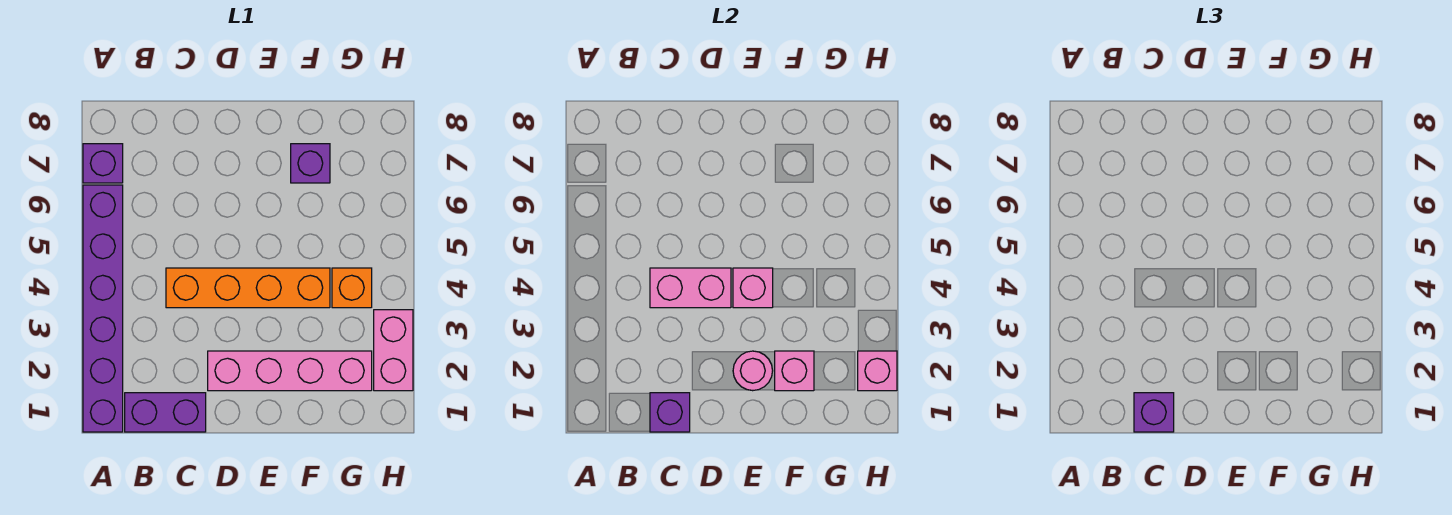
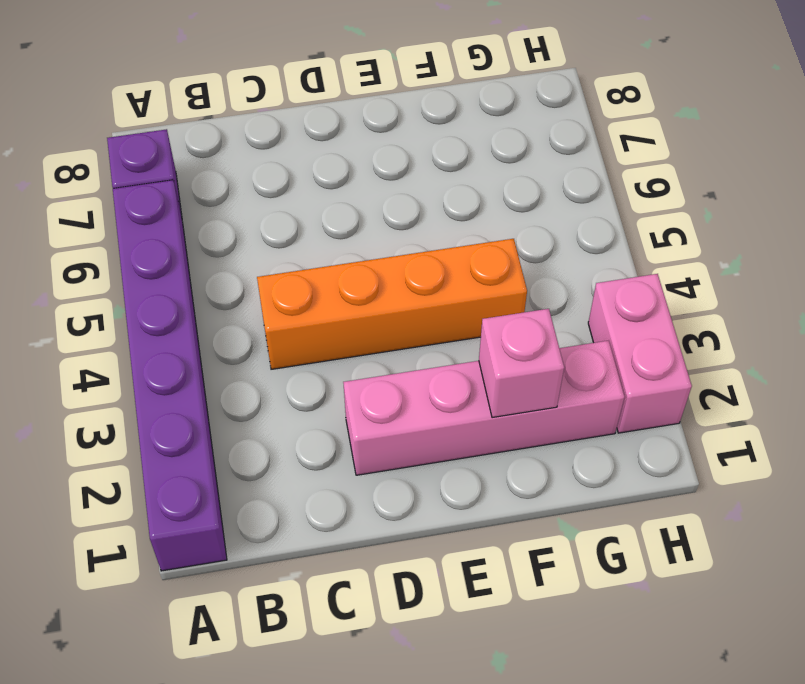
none -> purple 1x2 brick [125,393,206,432]
none -> purple 1x1 brick [291,144,330,183]
none -> orange 1x1 brick [332,268,372,308]

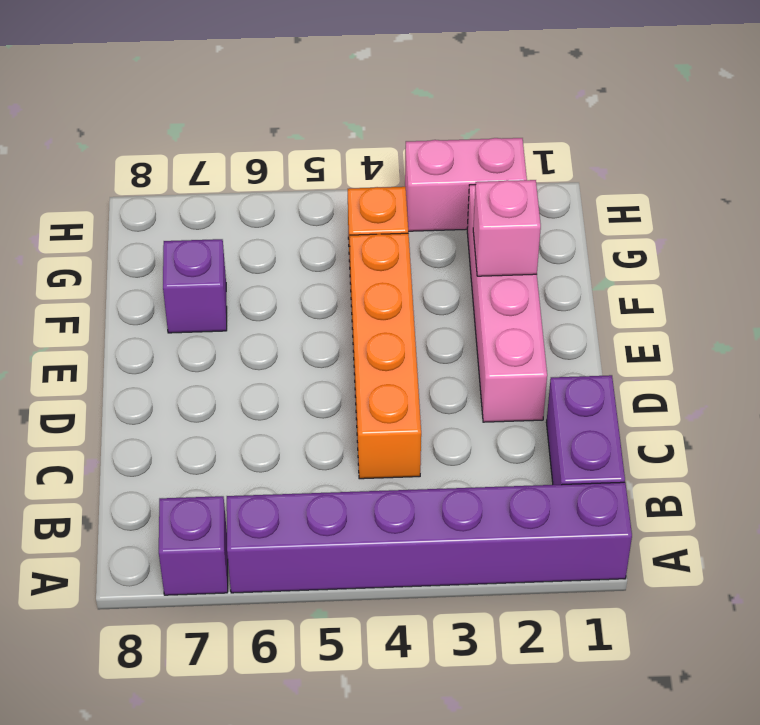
none -> purple 1x1 brick [650,393,690,432]
none -> pink 1x2 brick [650,268,731,308]
none -> pink 1x1 round brick [733,351,773,391]

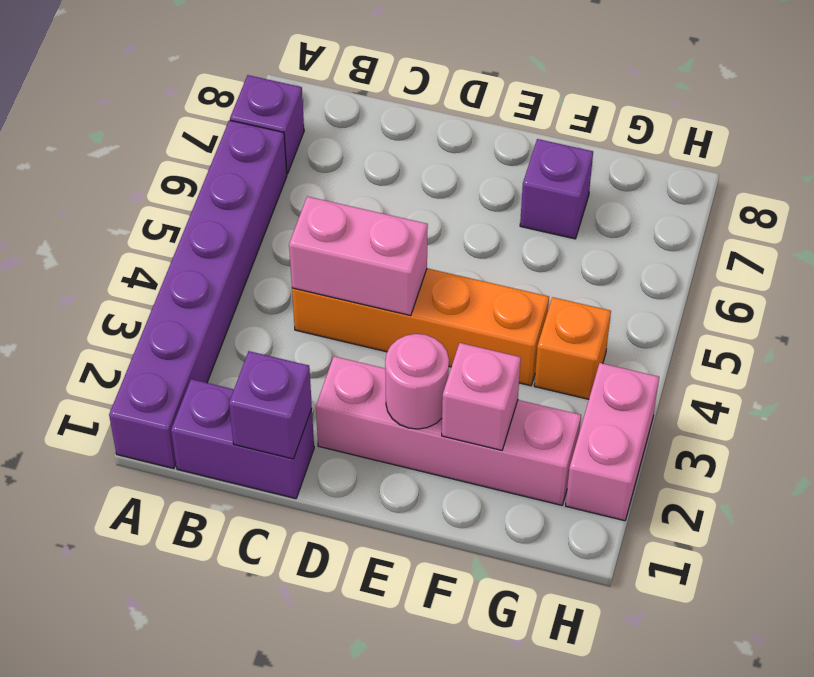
none -> pink 1x1 brick [733,268,773,308]
none -> pink 1x1 brick [858,351,897,391]
none -> purple 1x1 brick [1134,393,1174,432]

